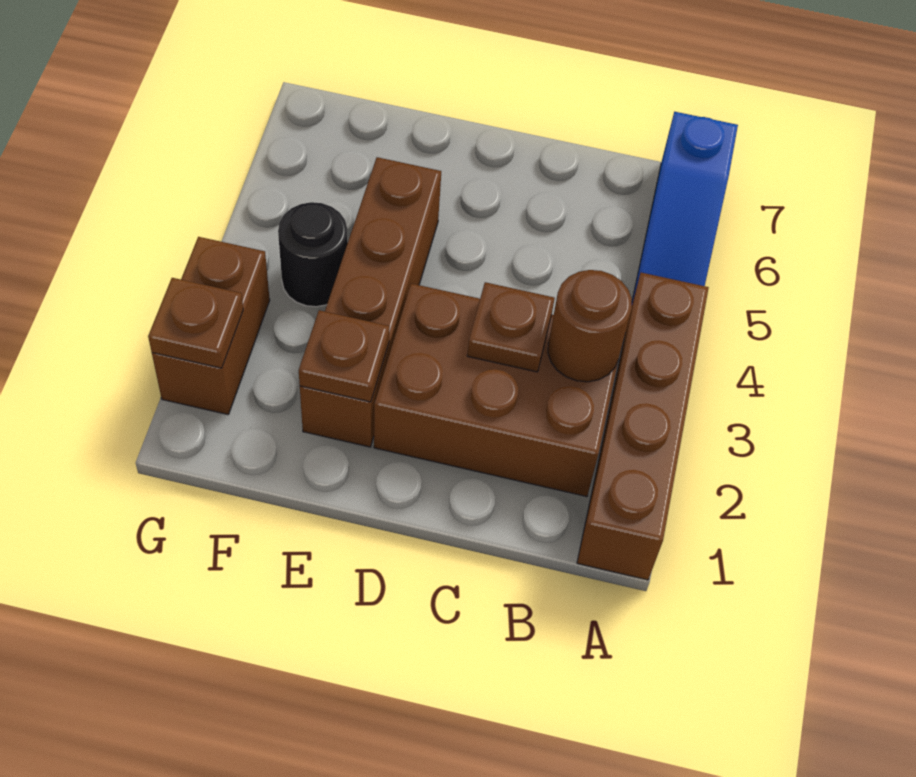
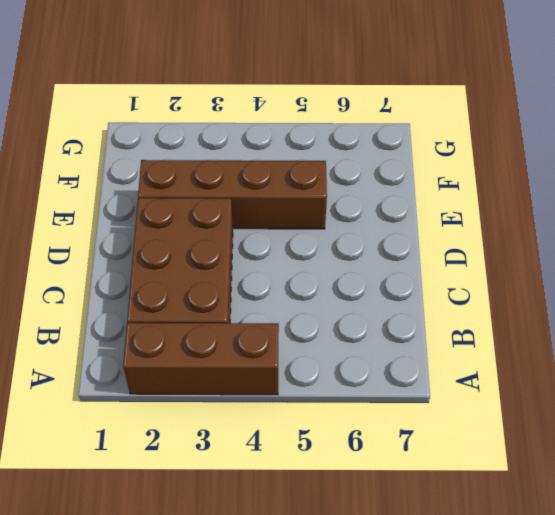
brown 1x3 brick [123,323,279,395] -> brown 1x4 brick [577,273,709,580]
none -> blue 1x3 slope [632,112,738,303]
none -> black 1x1 round brick [278,202,348,307]

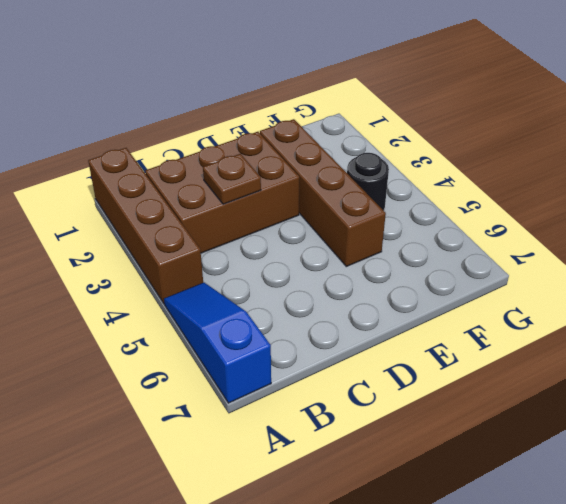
none -> brown 1x2 brick [152,237,270,414]
none -> brown 1x1 round brick [548,270,632,382]

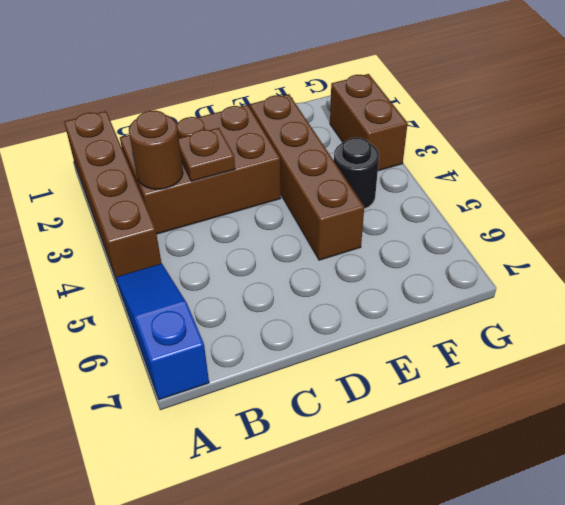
none -> brown 1x1 plate [299,310,390,402]
none -> brown 1x1 plate [148,278,243,368]

